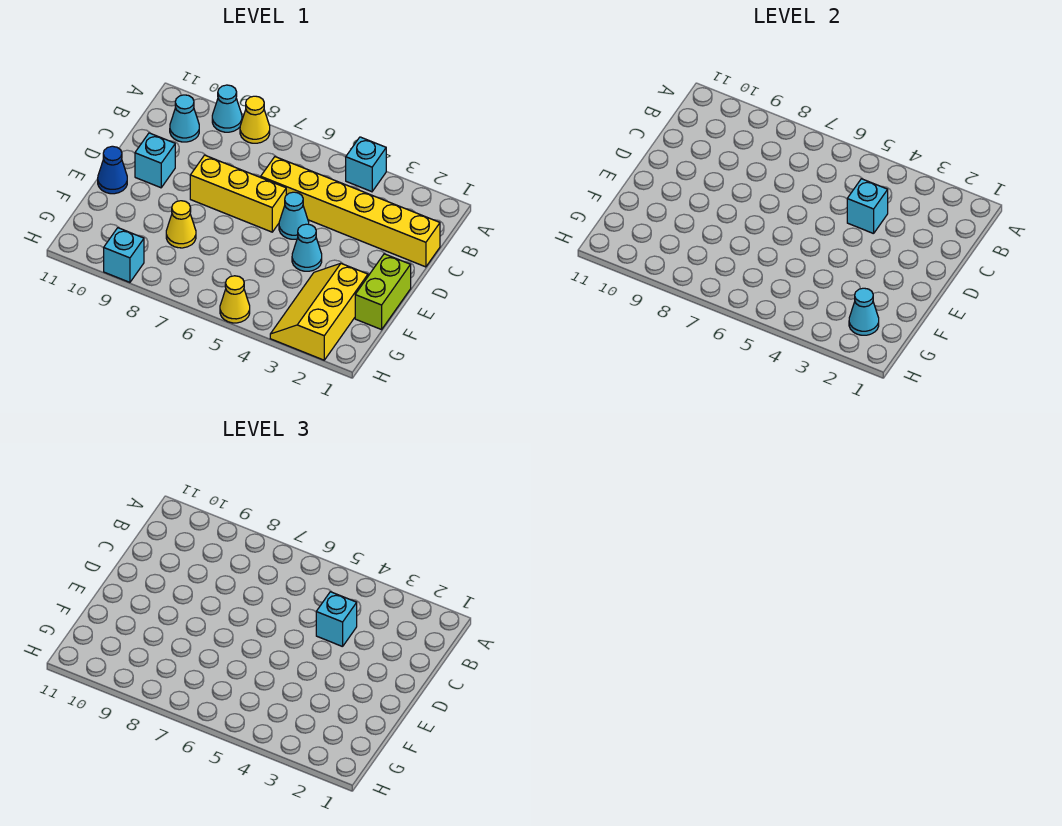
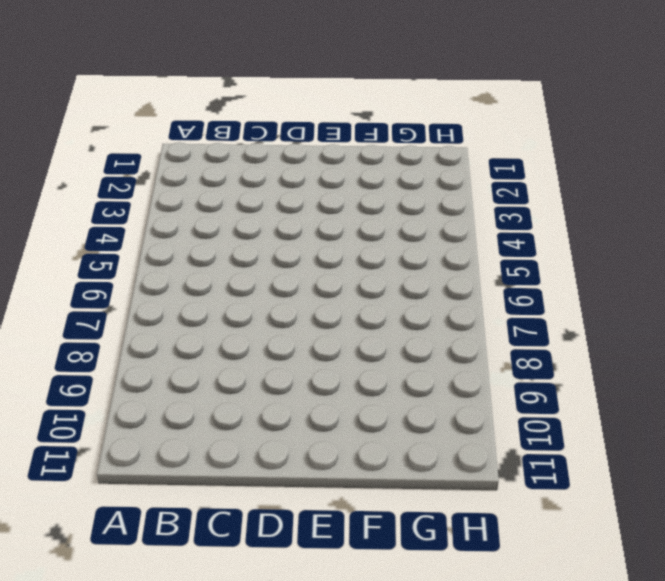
none -> cyan 1x1 brick [346,137,386,192]
none -> yellow 1x1 cone [240,96,270,143]
none -> cyan 1x1 cone [212,85,242,132]

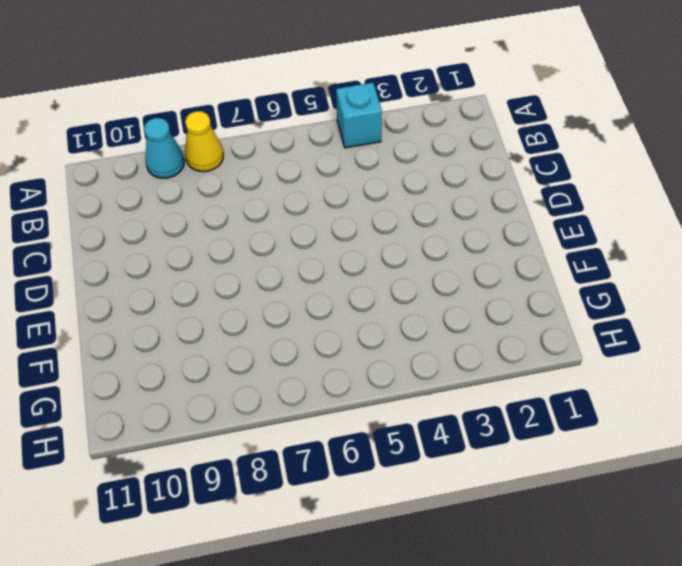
none -> cyan 1x1 cone [170,95,199,142]
none -> yellow 1x6 brick [261,157,440,267]
none -> cyan 1x1 cone [279,192,309,239]

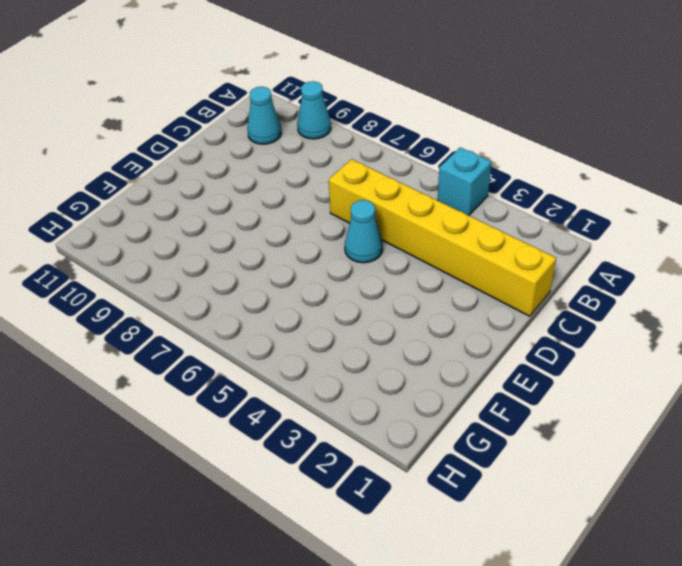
none -> yellow 1x1 cone [240,96,270,143]
none -> yellow 1x3 brick [190,155,286,232]
none -> cyan 1x1 brick [135,133,175,188]

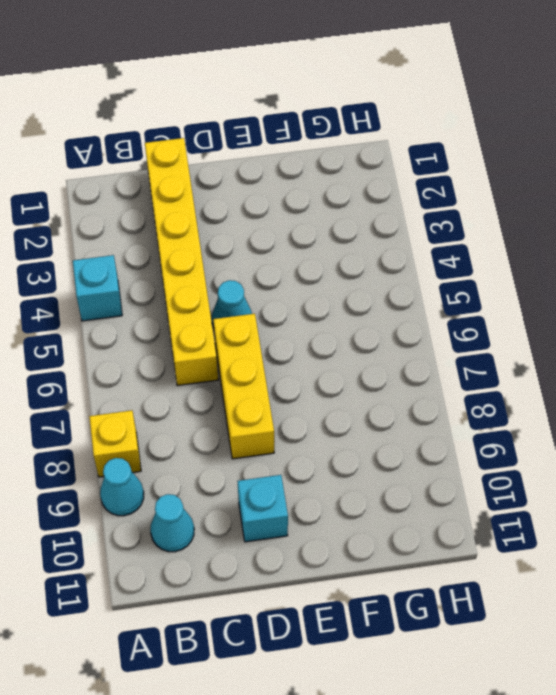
yellow 1x1 brick [89,410,141,477] -> yellow 1x1 cone [240,96,270,143]
none -> lime 1x2 brick [355,254,411,330]
none -> cyan 1x1 cone [292,224,322,271]
none -> blue 1x1 cone [98,146,127,194]

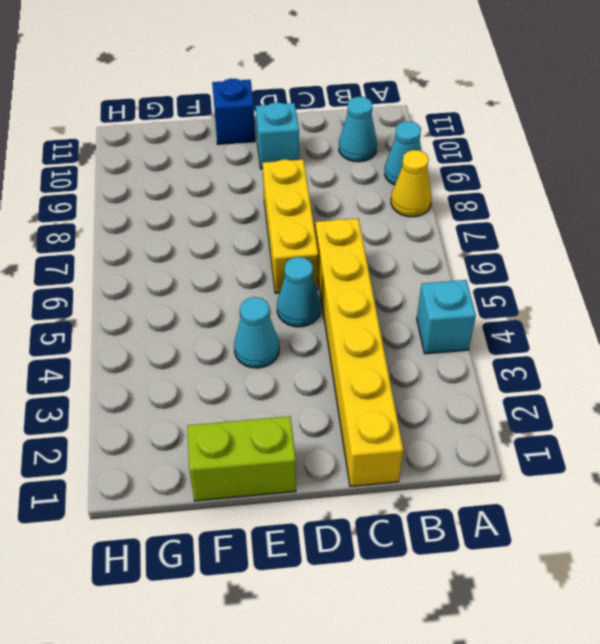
blue 1x1 brick [212,79,255,144] -> blue 1x1 cone [98,146,127,194]
none -> yellow 2x3 slope [270,264,368,360]
none -> yellow 1x1 cone [166,201,196,248]
none -> yellow 1x1 cone [220,276,250,323]

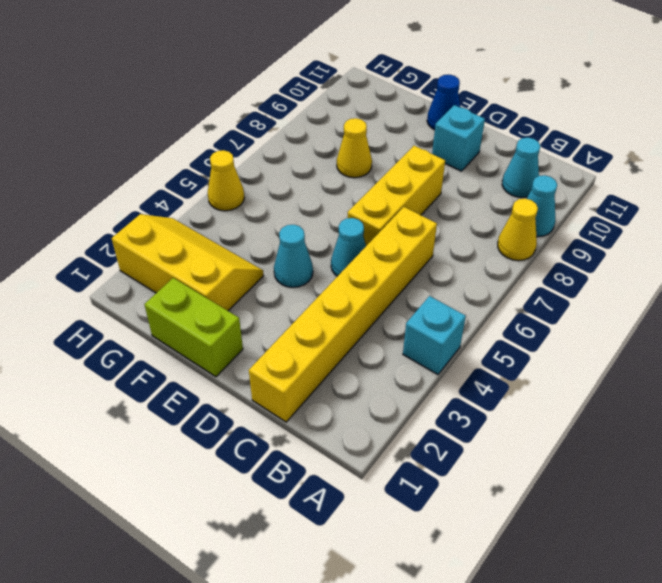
none -> cyan 1x1 brick [104,228,144,282]
none -> cyan 1x1 brick [847,179,888,234]
none -> cyan 1x1 cone [849,288,879,335]

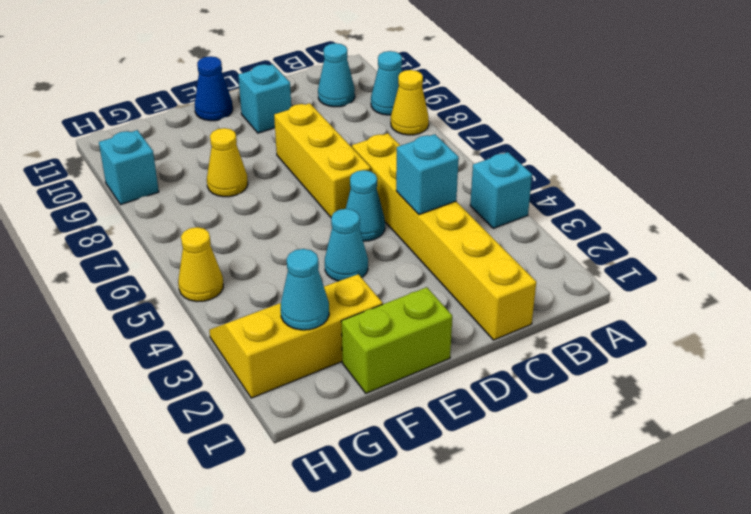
none -> cyan 1x1 brick [316,592,357,647]

